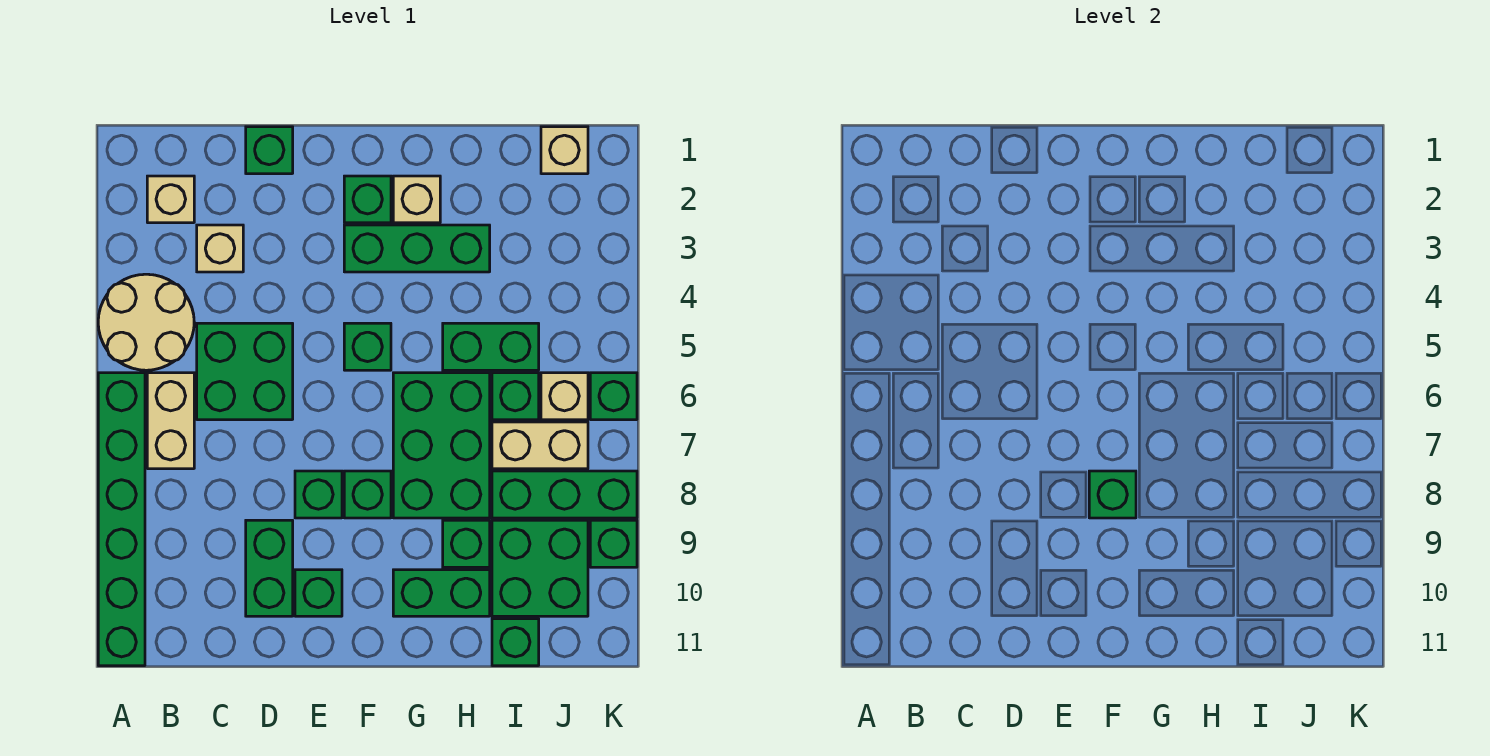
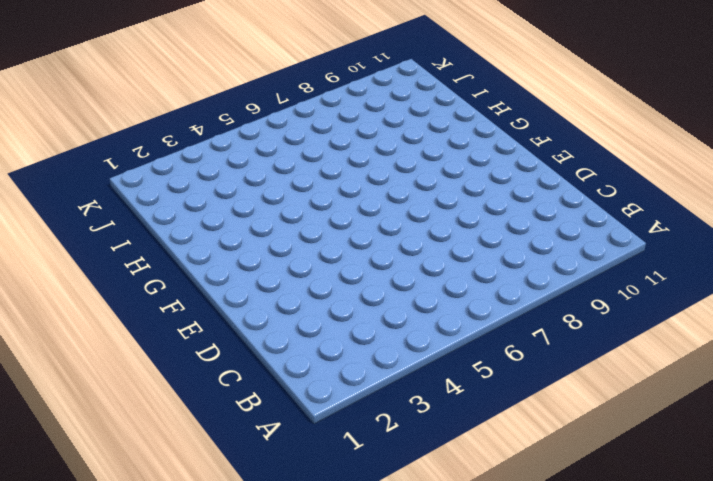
none -> tan 2x2 round brick [98,274,194,370]
none -> green 1x6 brick [98,373,145,666]
none -> tan 1x1 brick [147,176,194,223]

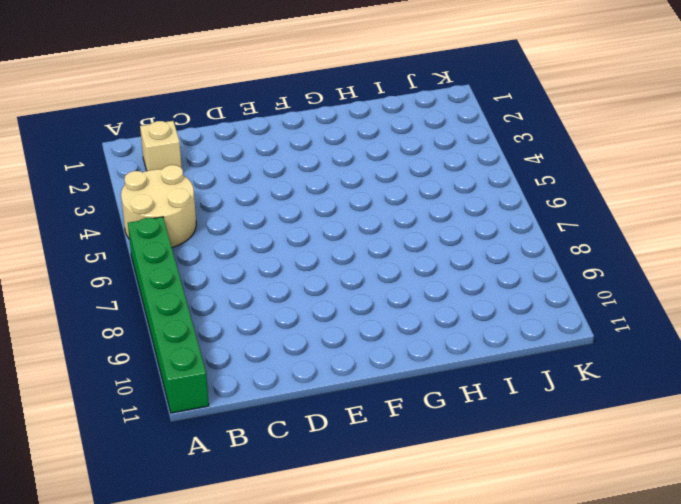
none -> tan 1x2 brick [147,373,194,469]
none -> tan 1x1 brick [197,225,243,272]
none -> green 2x2 brick [197,323,293,420]

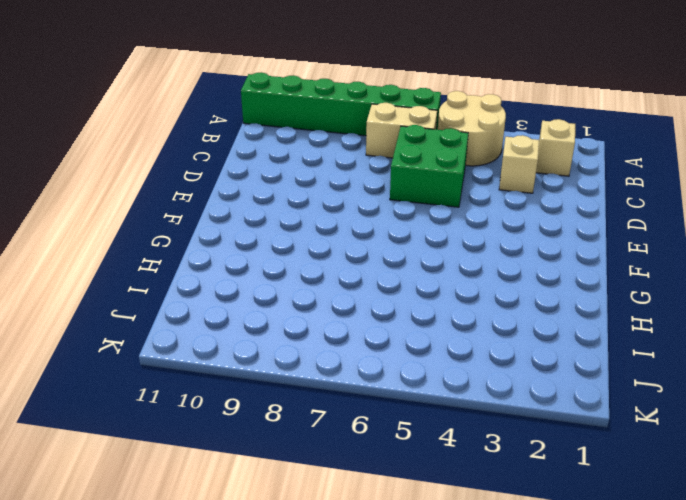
none -> green 1x1 brick [246,127,293,174]
none -> green 1x2 brick [246,520,293,616]
none -> green 1x1 brick [295,471,342,518]

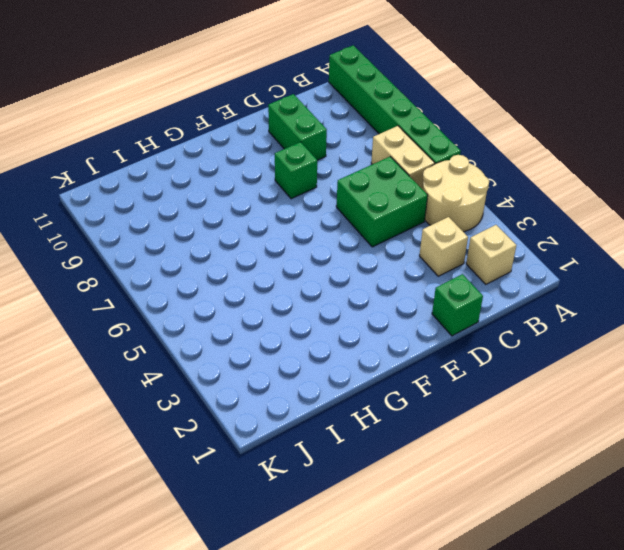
none -> green 1x1 brick [295,570,342,616]
none -> green 1x1 brick [344,176,391,223]
none -> green 1x3 brick [344,225,490,272]

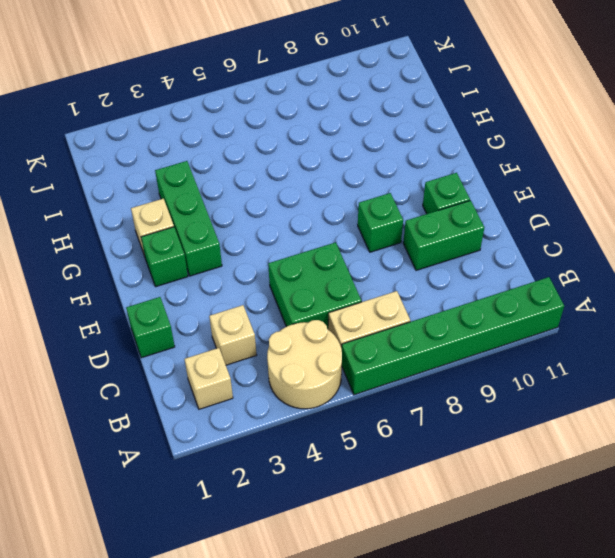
none -> green 1x1 brick [344,323,391,370]
none -> green 1x1 brick [344,471,391,518]
none -> green 2x3 brick [393,373,490,518]

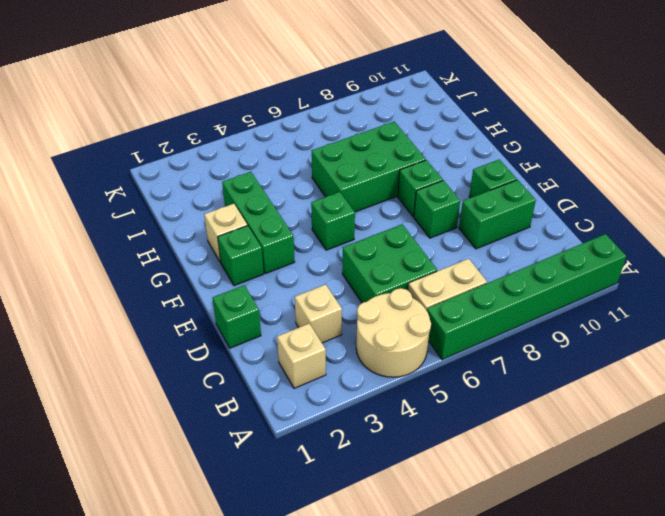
none -> green 1x2 brick [393,570,490,616]
none -> green 1x2 brick [443,323,539,370]
none -> green 1x1 brick [443,520,490,567]

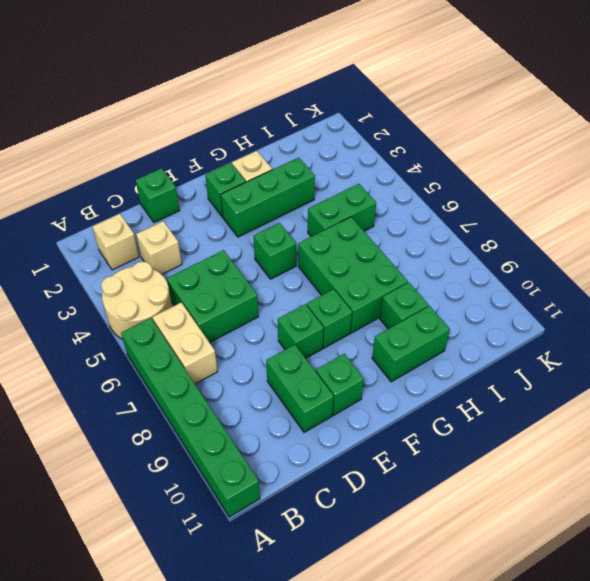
none -> green 1x1 brick [492,373,539,420]
none -> tan 1x2 brick [492,422,588,469]
none -> green 1x3 brick [492,471,637,518]

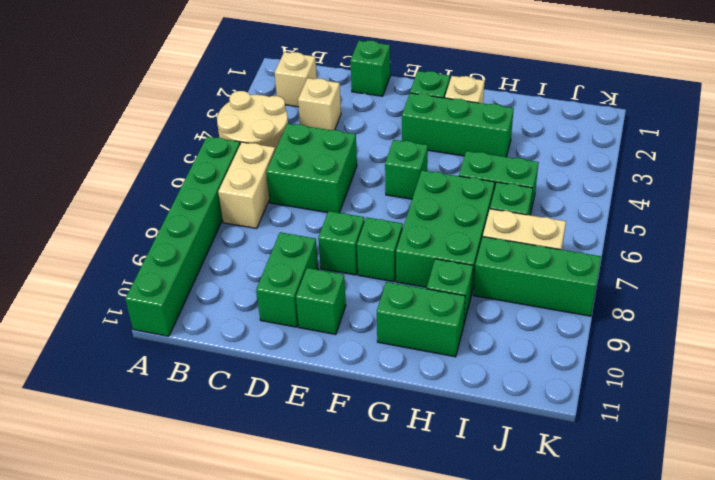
none -> green 2x2 brick [492,520,588,616]
none -> green 1x1 brick [492,619,539,666]
none -> tan 1x1 brick [541,127,588,174]

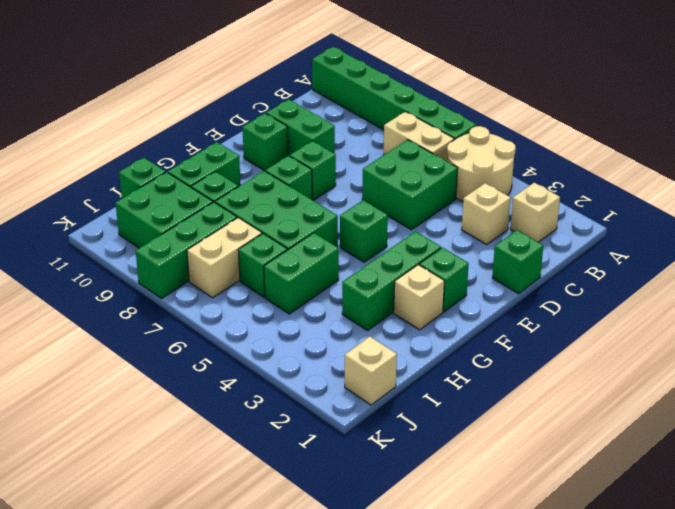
none -> tan 1x1 brick [541,373,588,420]
none -> green 1x1 brick [590,373,637,420]
none -> green 1x1 brick [590,520,637,567]

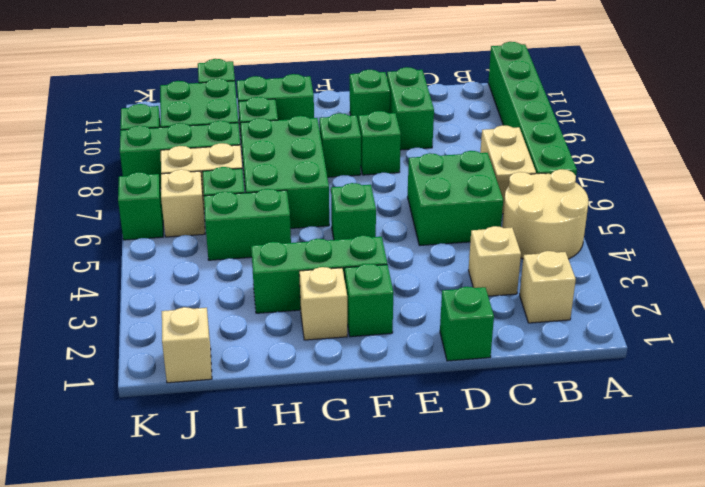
none -> green 1x1 brick [1089,471,1136,518]

